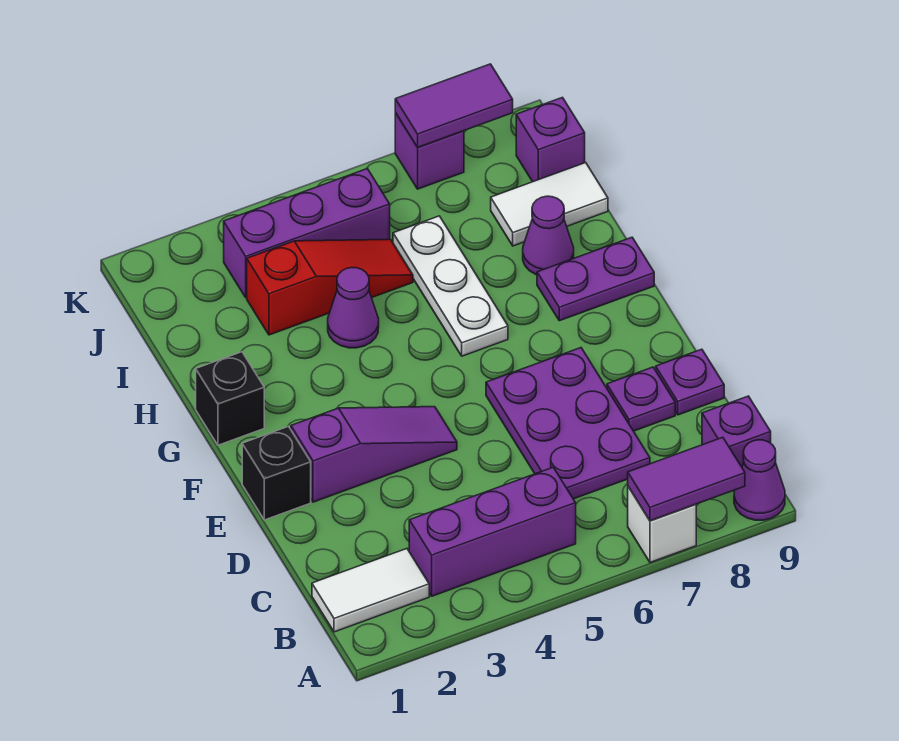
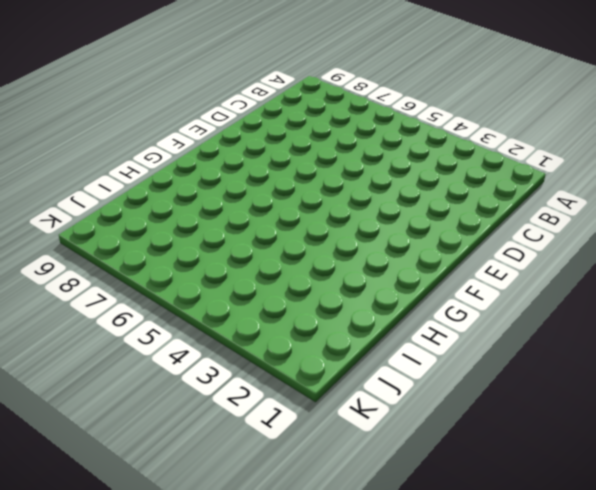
none -> white 1x1 brick [628,487,696,563]
none -> purple 1x1 cone [734,440,785,520]
none -> white 1x2 tile [312,549,429,632]

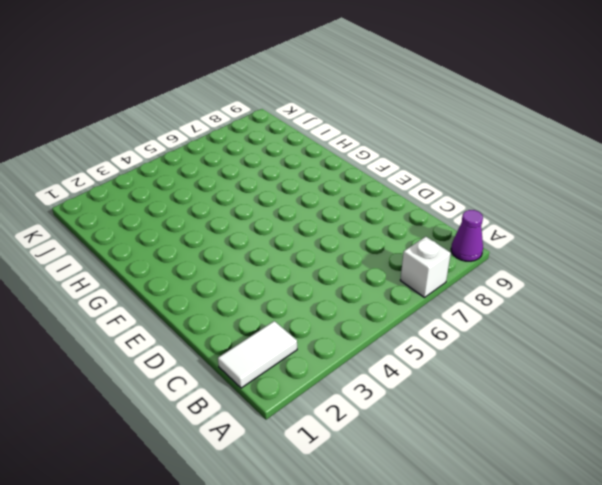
none -> purple 1x3 brick [409,467,576,596]
none -> purple 1x1 brick [702,396,771,467]
none -> purple 2x3 plate [486,348,650,499]

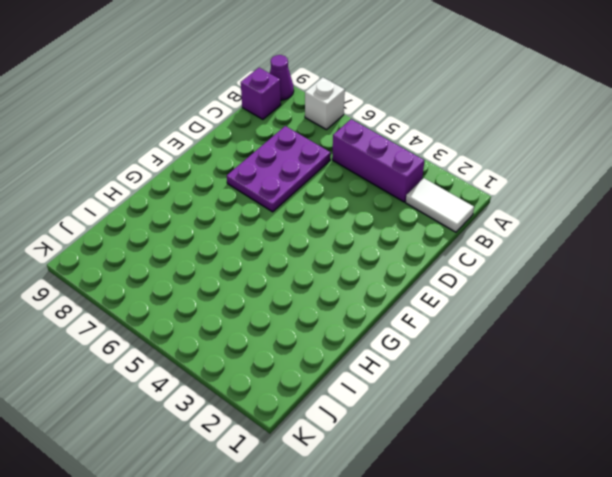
none -> purple 1x1 plate [607,367,675,431]
none -> purple 1x1 plate [656,349,724,415]
none -> black 1x1 brick [242,427,311,520]

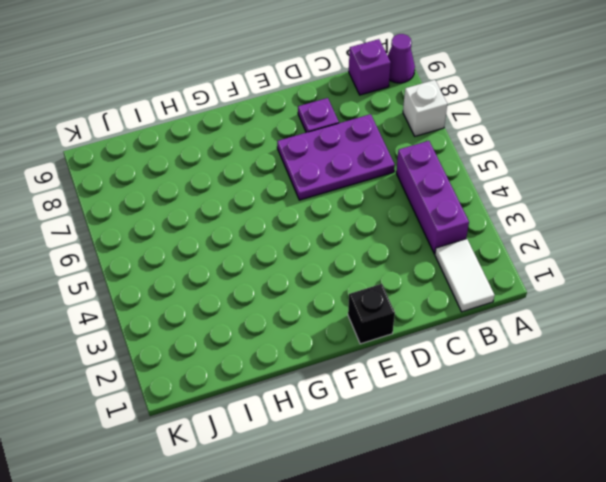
none -> purple 1x1 plate [656,349,724,415]
none -> purple 1x3 slope [291,407,457,502]
none -> black 1x1 brick [196,352,264,445]

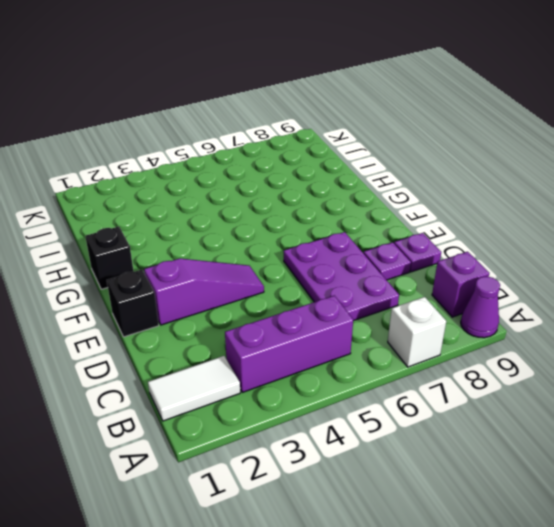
none -> white 1x3 plate [393,216,508,356]
none -> purple 1x2 plate [537,237,654,321]
none -> purple 1x1 cone [328,267,379,348]

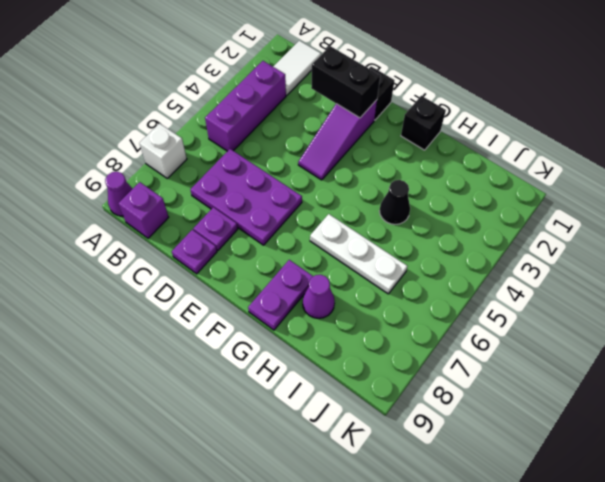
black 1x2 brick [311,46,380,118] -> none
black 1x1 cone [380,180,410,224] -> purple 1x1 cone [328,267,379,348]
none -> red 1x3 slope [247,239,413,335]
none -> white 1x2 tile [491,163,608,246]
none -> purple 1x3 brick [224,169,390,298]

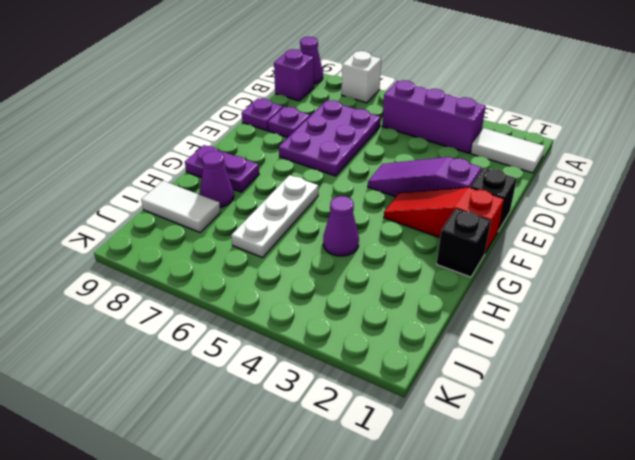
red 1x3 slope [384,187,504,253] -> red 1x3 slope moved to [247,239,413,335]
none -> purple 1x3 brick [224,169,390,298]
none -> purple 1x1 brick [516,97,585,182]
none -> purple 1x1 brick [395,113,464,189]

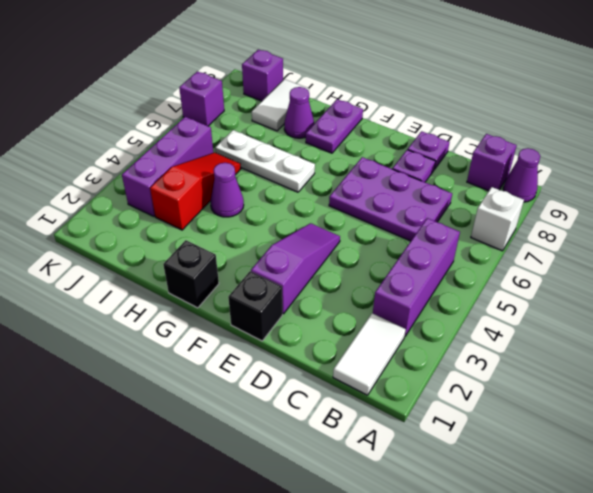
none -> purple 1x2 tile [628,437,745,521]
none -> purple 1x2 tile [395,64,513,147]

